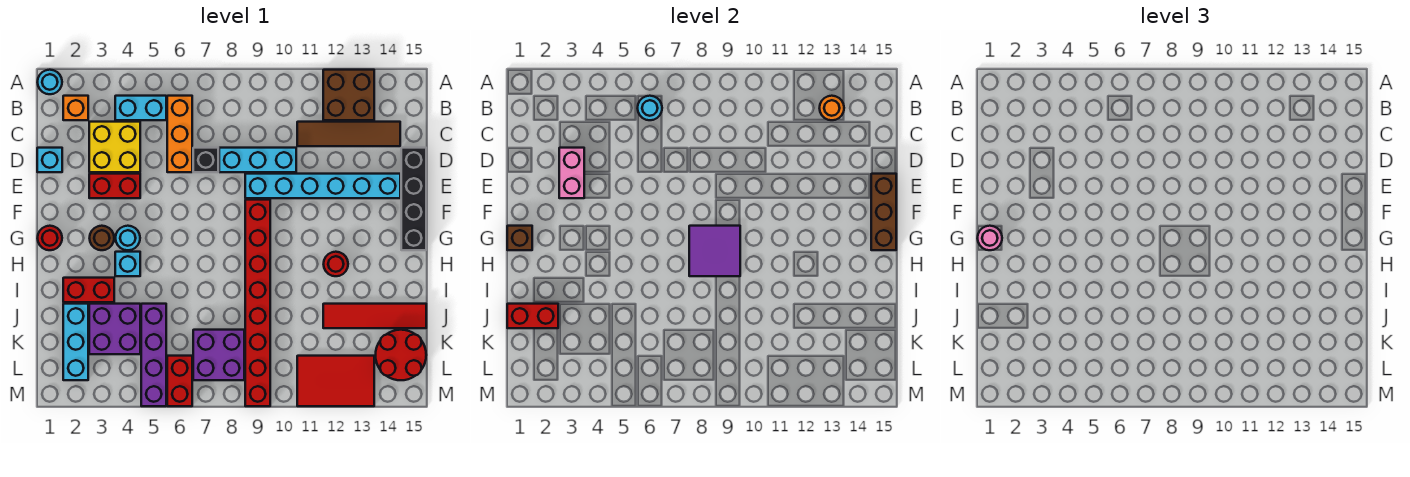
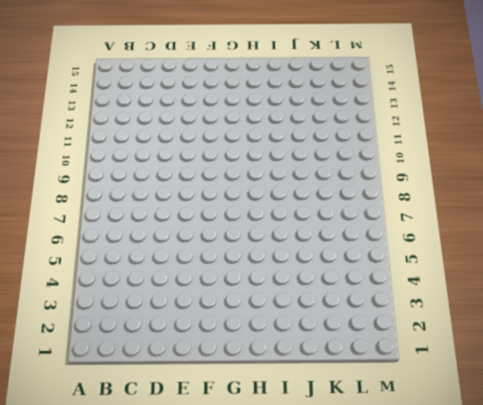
none -> cyan 1x1 round brick [38,70,62,94]
none -> brown 2x2 brick [323,70,374,120]
none -> orange 1x1 brick [63,96,88,120]
none -> cyan 1x2 brick [115,96,166,120]

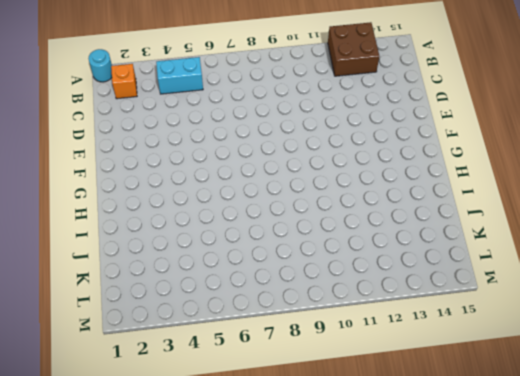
none -> orange 1x3 brick [167,96,192,172]
none -> yellow 2x2 brick [89,122,140,172]
none -> brown 1x4 tile [297,122,400,146]
none -> cyan 1x1 brick [37,148,62,172]

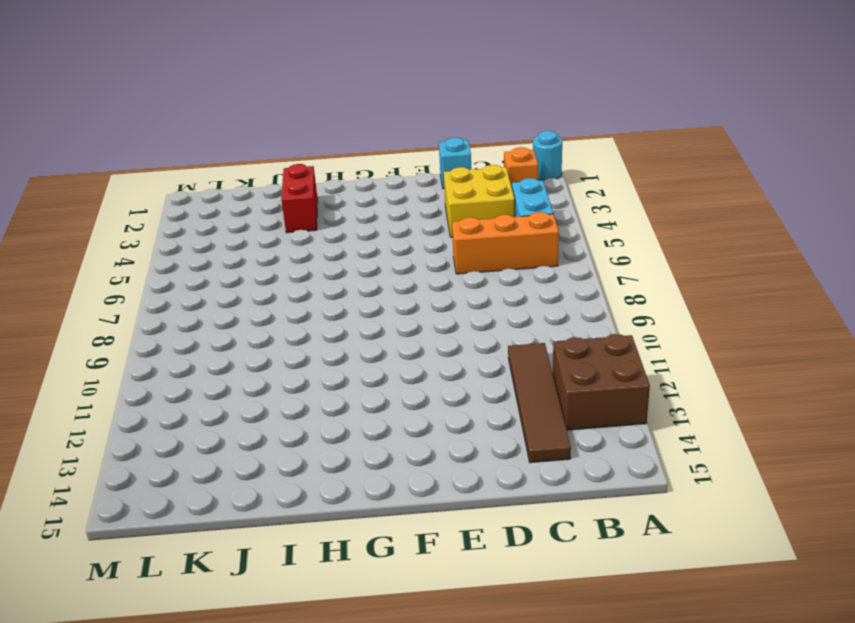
none -> black 1x1 brick [193,148,218,172]
none -> cyan 1x3 brick [219,148,296,172]
none -> black 1x4 brick [401,148,426,250]
none -> red 1x2 brick [89,174,140,198]

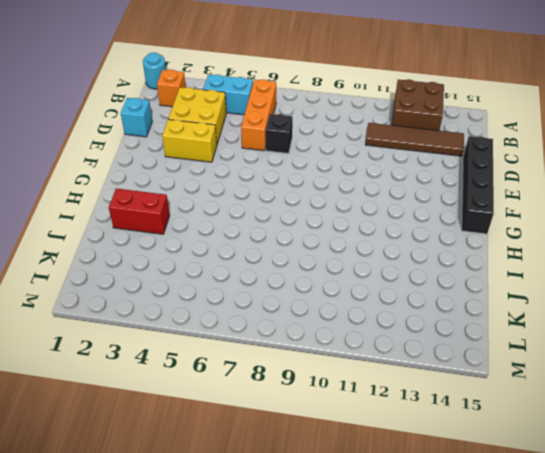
yellow 1x2 brick [162,119,217,162] -> red 1x2 brick [89,174,140,198]
none -> cyan 1x3 brick [219,148,296,172]
none -> cyan 1x6 brick [245,174,400,198]
none -> red 1x8 brick [245,200,270,406]
none -> red 1x1 round brick [38,226,62,250]

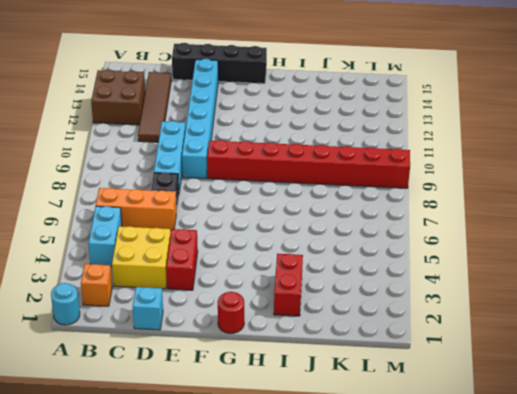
none -> brown 1x1 round brick [90,226,114,250]
none -> cyan 1x1 round brick [116,226,140,250]
none -> cyan 1x1 brick [115,252,140,276]
none -> red 1x1 round brick [324,252,348,276]

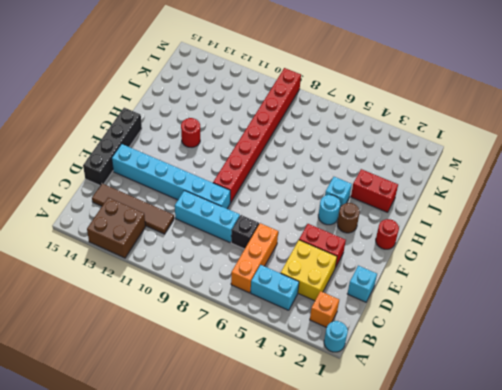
none -> cyan 1x3 brick [63,304,88,380]
none -> purple 2x2 brick [89,304,140,354]
none -> purple 1x4 brick [141,304,166,406]
none -> red 1x4 tile [323,304,426,328]

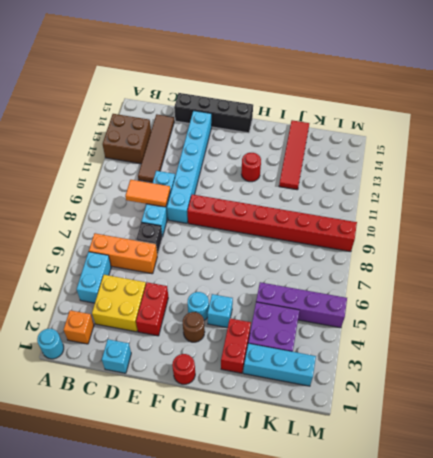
orange 1x2 tile [125,180,170,207] -> none
none -> purple 2x2 brick [193,330,244,380]
none -> red 2x2 round brick [376,330,426,380]
none -> red 1x2 brick [167,356,192,406]
none -> red 2x3 tile [297,356,374,406]

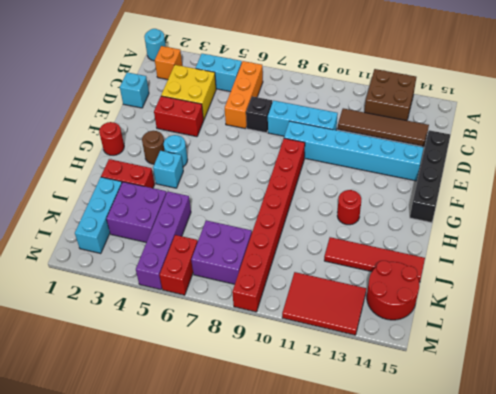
none -> cyan 1x1 round brick [638,96,662,120]
none -> orange 1x1 round brick [820,96,844,120]
none -> pink 1x2 brick [559,148,584,198]
none -> brown 1x3 brick [871,174,896,250]

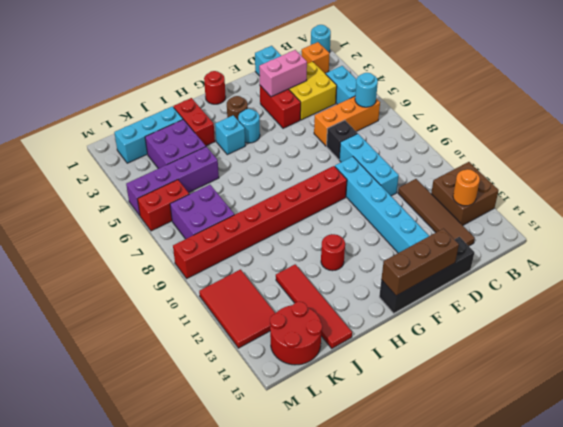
none -> brown 1x1 brick [507,226,532,250]
none -> purple 2x2 tile [689,226,740,276]
none -> red 1x2 brick [507,304,558,328]
none -> pink 1x1 round brick [978,226,1002,250]

